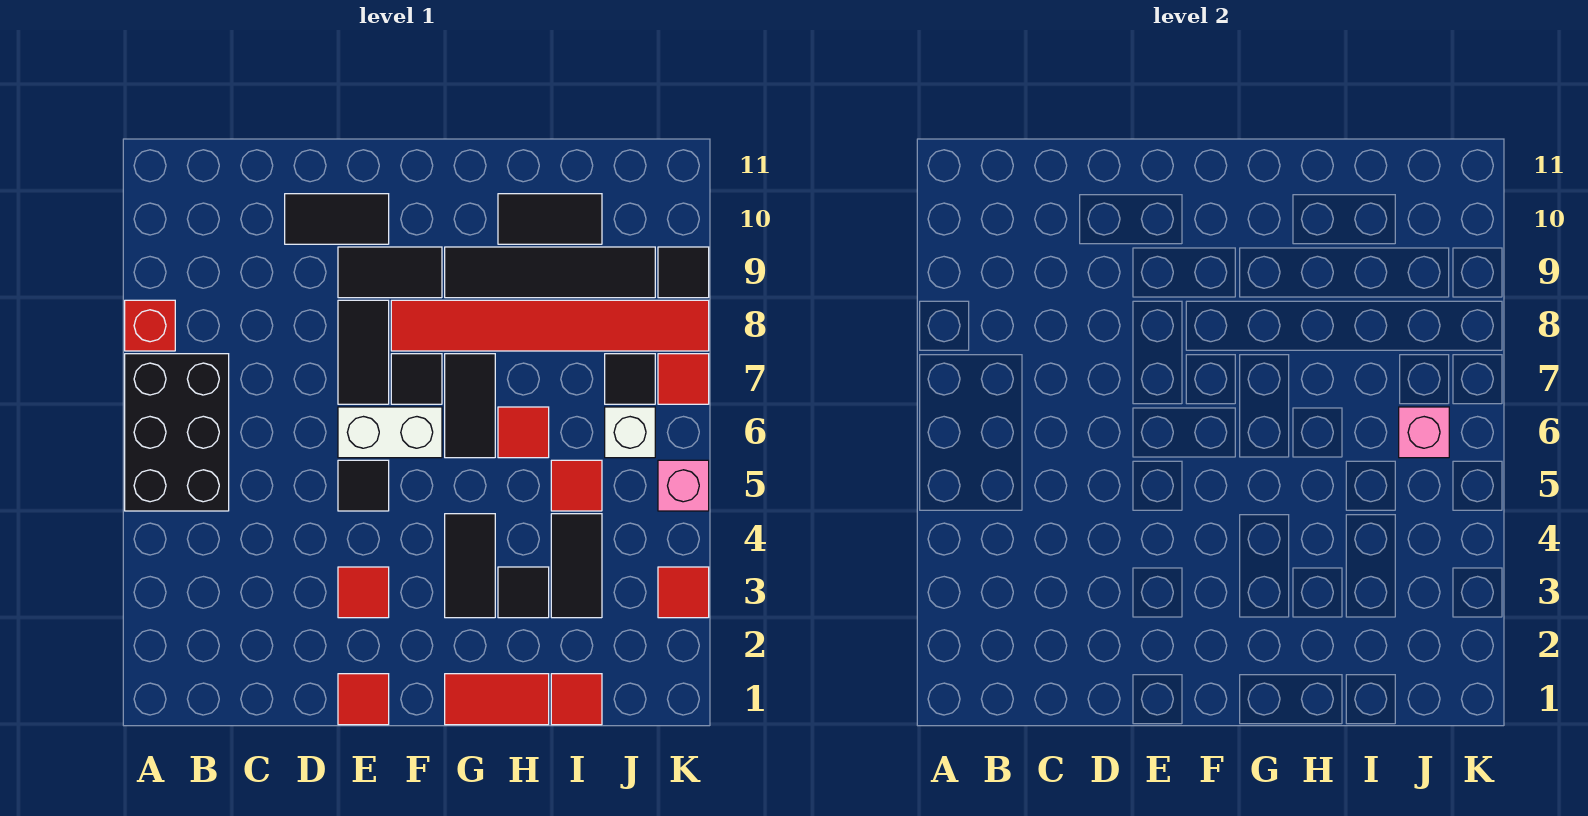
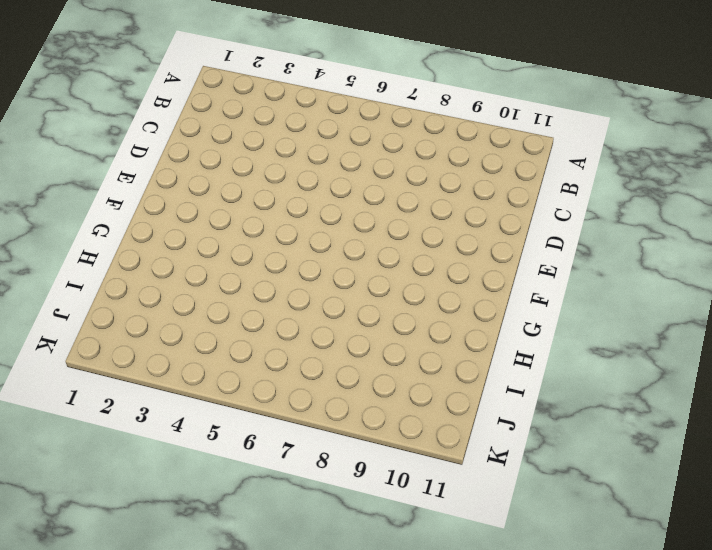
none -> black 2x3 brick [125,354,229,511]
none -> red 1x1 brick [125,300,175,351]
none -> black 1x2 tile [285,194,389,244]

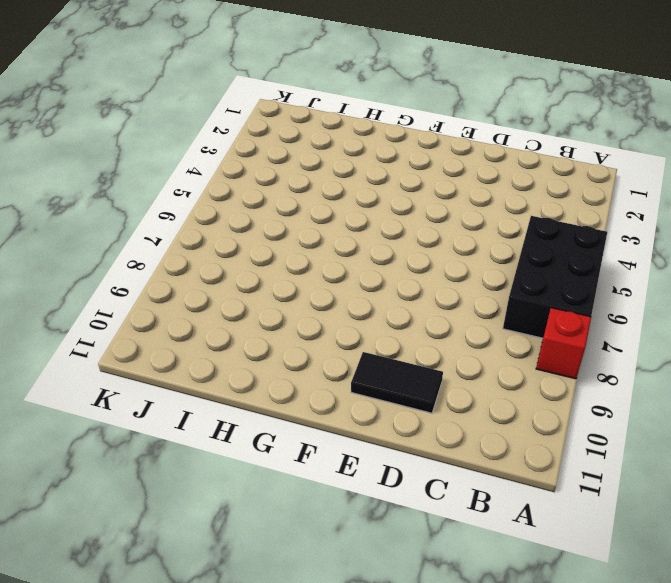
none -> red 1x1 tile [338,674,389,725]
none -> red 1x1 tile [338,567,389,618]
none -> black 1x1 tile [338,460,389,511]

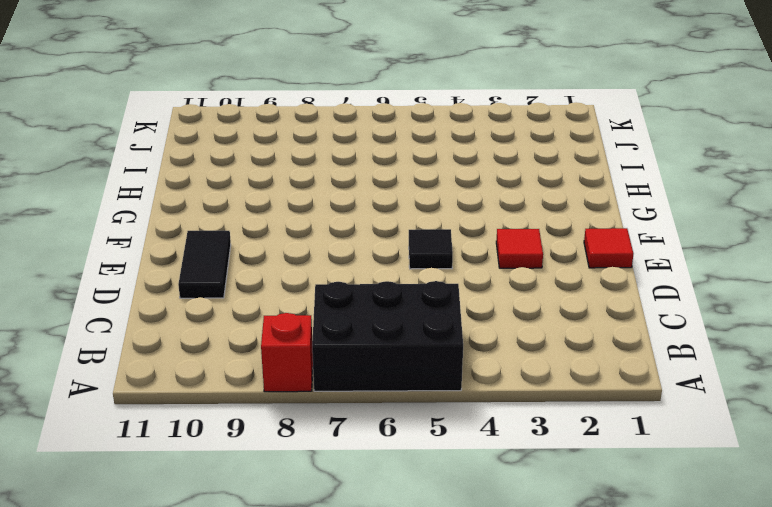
none -> white 1x2 brick [338,407,442,458]
none -> black 1x2 tile [338,300,389,404]
none -> black 1x2 tile [338,247,442,298]

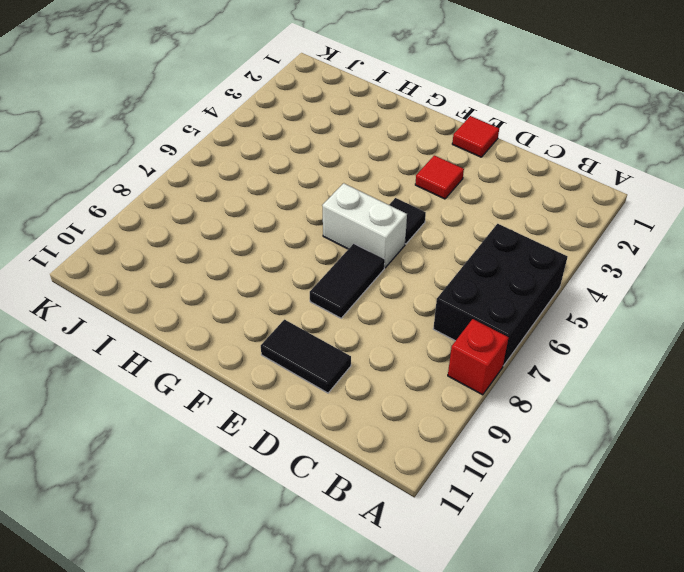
none -> black 1x2 tile [338,247,442,298]
none -> black 1x1 tile [391,354,442,404]
none -> red 1x6 tile [391,300,709,351]

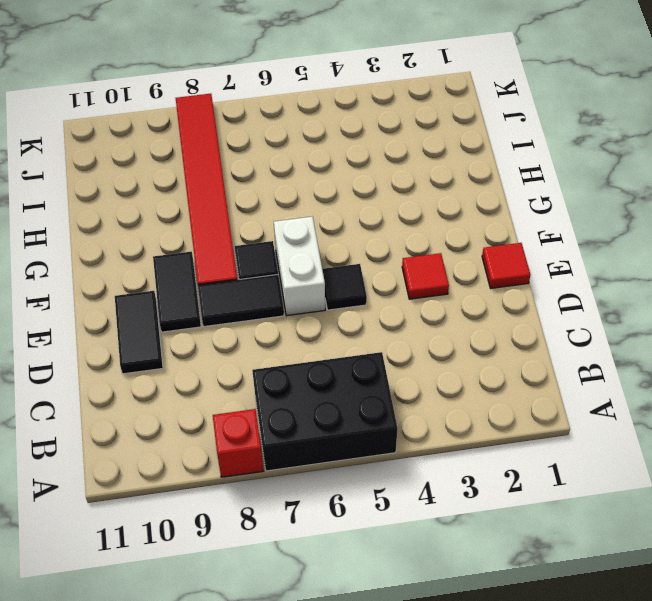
none -> red 1x2 tile [445,674,549,725]
none -> black 1x2 tile [445,514,495,618]
none -> black 1x2 tile [445,354,495,458]

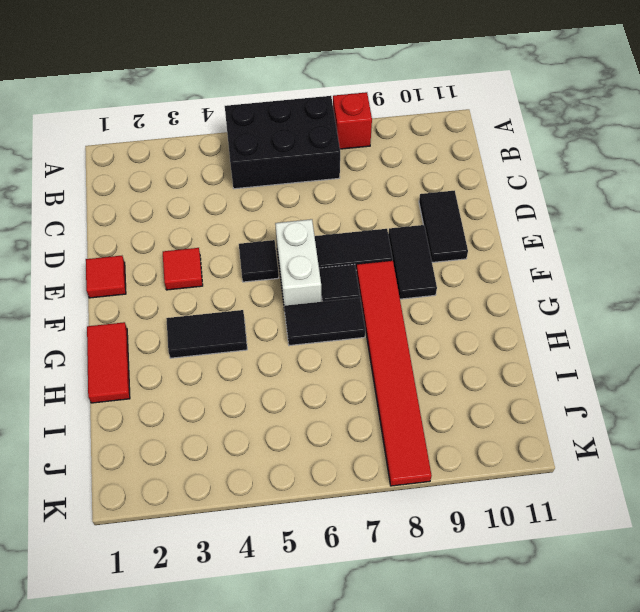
none -> black 1x4 tile [445,247,655,298]
none -> black 1x1 tile [498,567,549,618]
none -> red 1x1 tile [498,407,549,458]

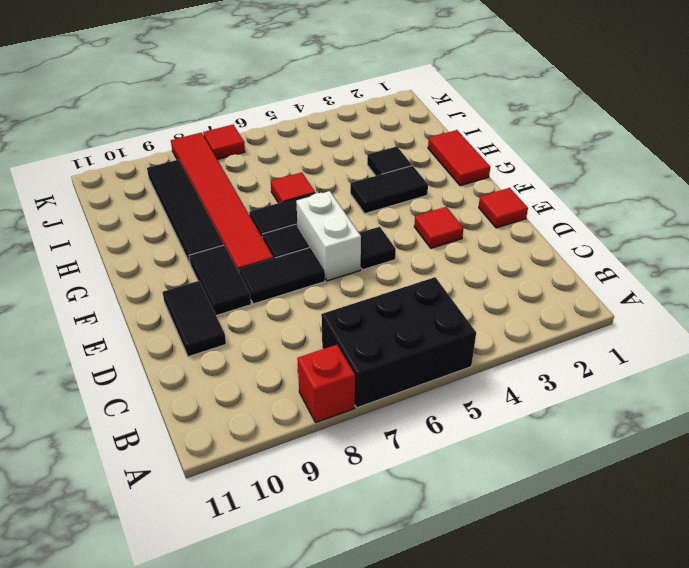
none -> black 1x2 tile [498,194,602,244]
none -> red 1x1 tile [551,674,602,725]
none -> black 1x2 tile [551,514,602,618]

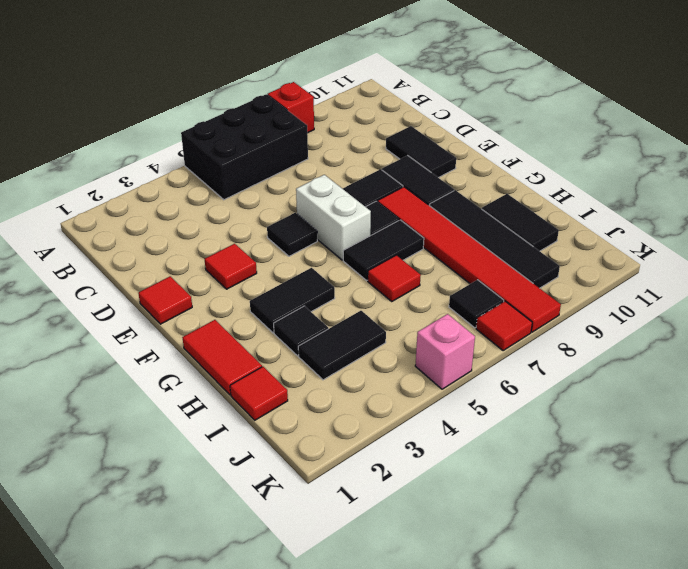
none -> red 1x1 tile [551,460,602,511]
none -> white 1x1 brick [605,407,655,458]
none -> red 1x1 tile [658,567,709,618]

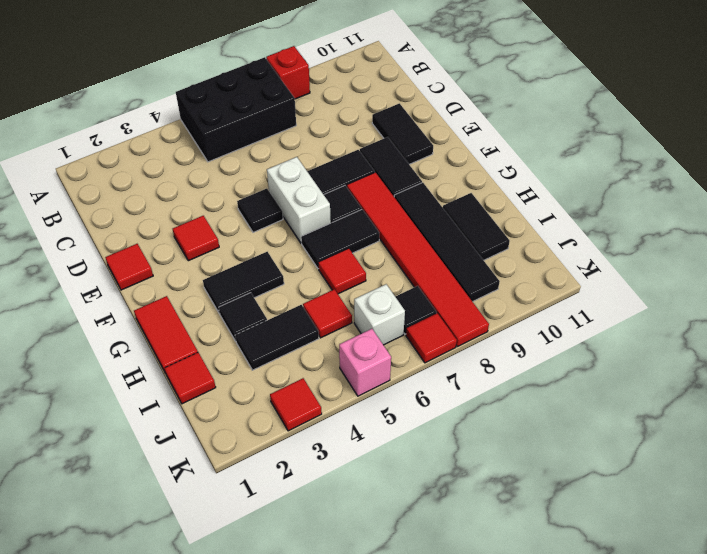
none -> black 1x1 tile [658,247,709,298]
none -> pink 1x1 brick [1399,407,1449,458]

